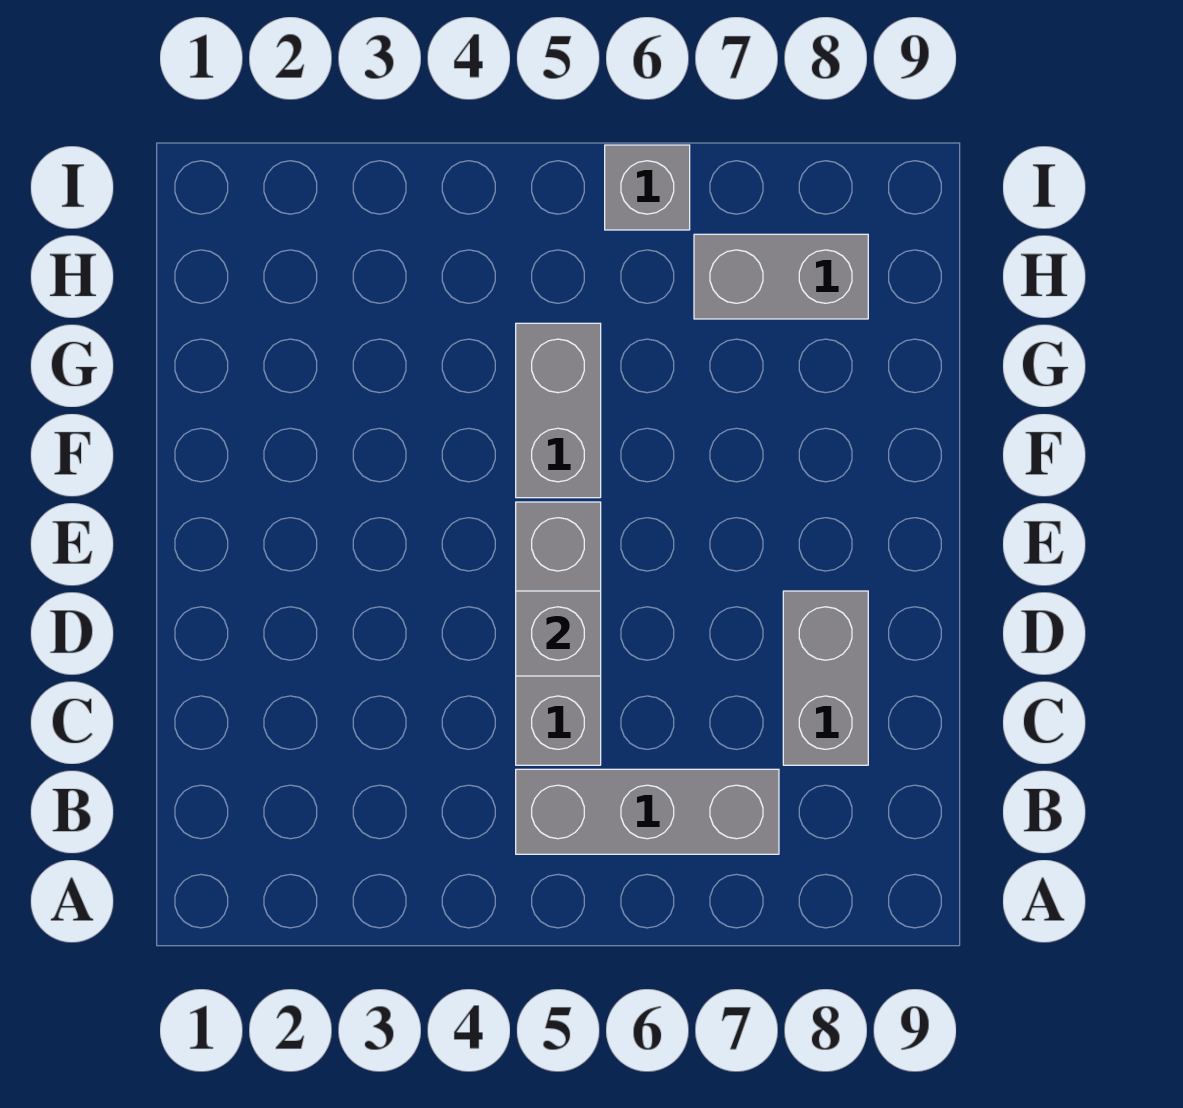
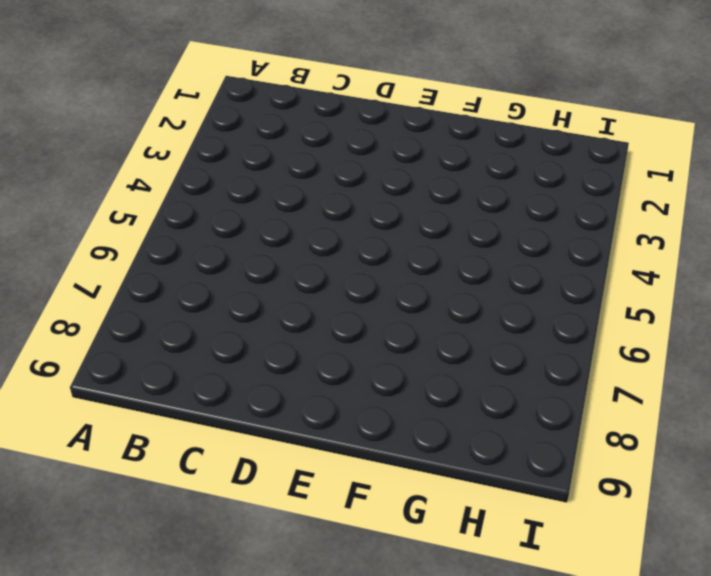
none -> grey 1x3 brick [516,769,779,854]
none -> grey 1x3 brick [516,502,601,765]

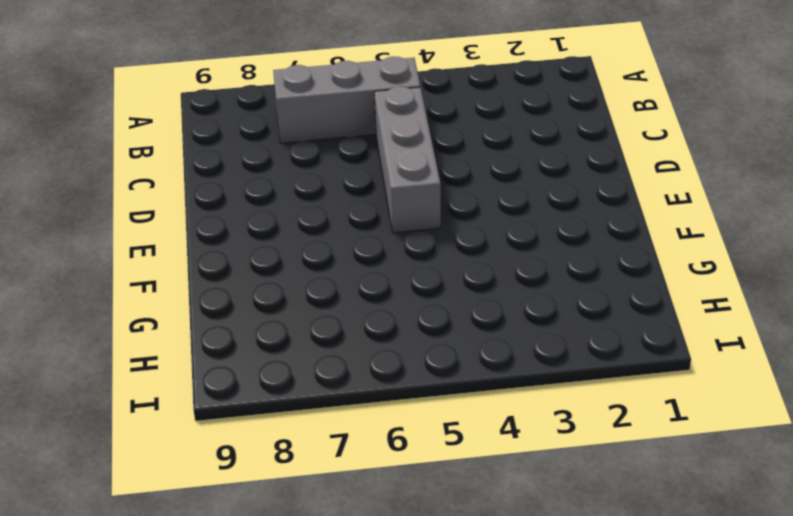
none -> grey 1x2 brick [783,591,868,765]
none -> grey 1x2 brick [516,323,601,498]

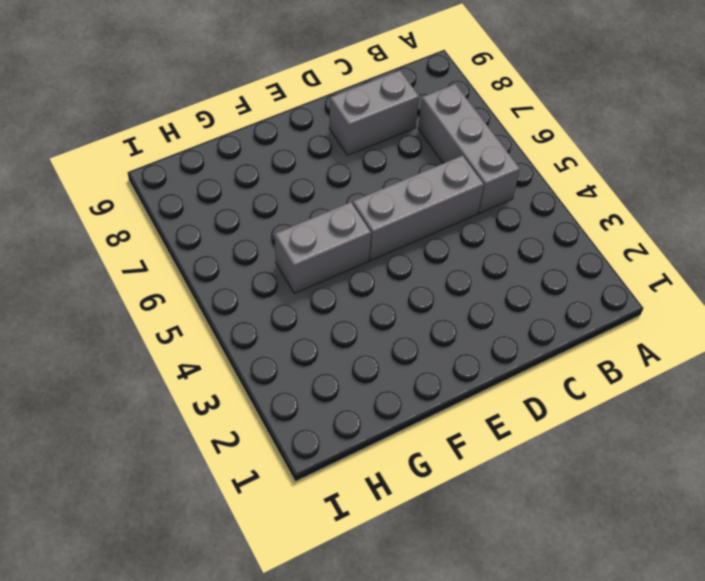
none -> grey 1x2 brick [694,234,868,319]
none -> grey 1x1 brick [605,145,690,230]

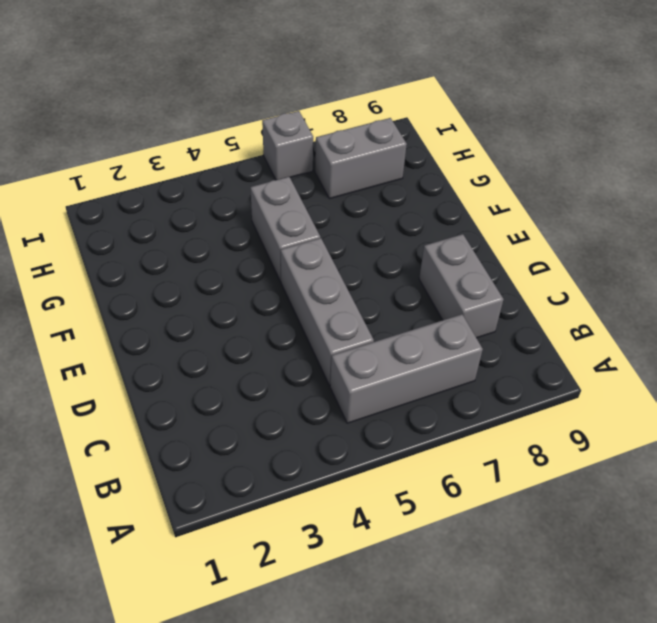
none -> grey 1x1 brick [516,591,601,676]

